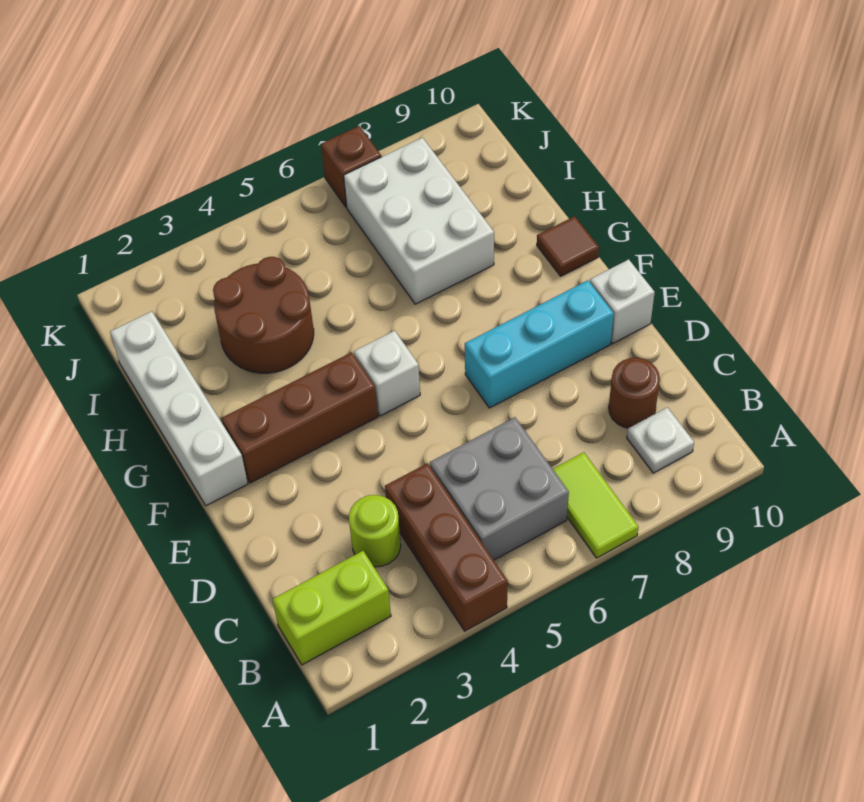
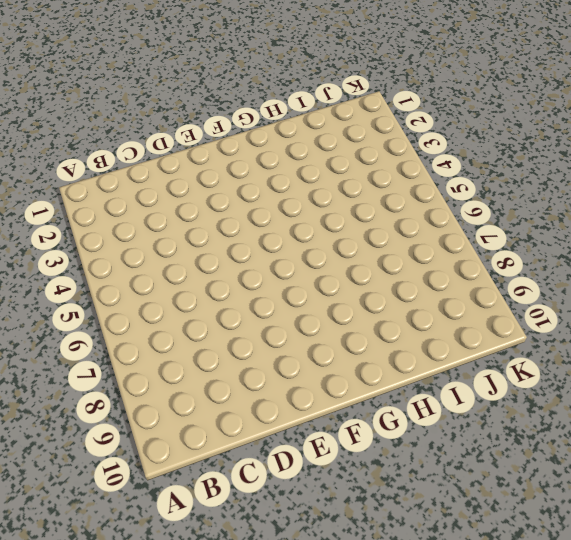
none -> brown 1x3 brick [385,463,508,631]
none -> lime 1x2 tile [553,452,638,558]
none -> lime 1x2 brick [272,551,391,665]

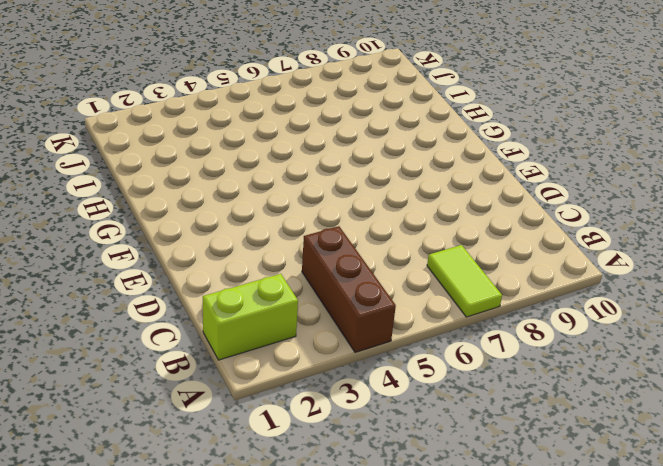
none -> grey 2x2 brick [430,417,569,560]
none -> white 1x1 plate [627,407,694,473]
none -> lime 1x1 round brick [349,495,401,567]

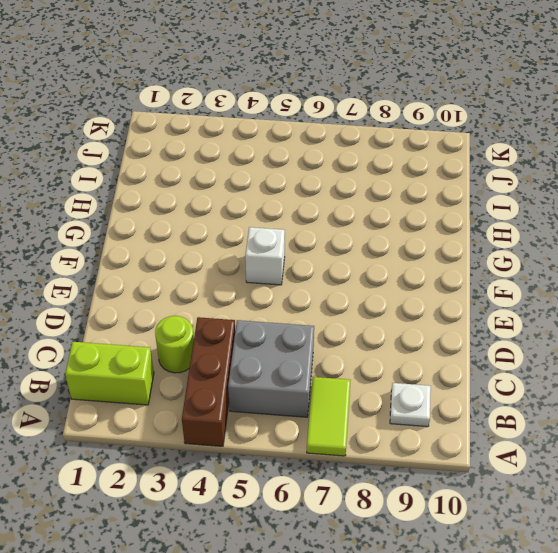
none -> brown 1x1 round brick [609,358,660,428]
none -> cyan 1x3 brick [465,280,614,408]
none -> white 1x1 brick [590,259,655,344]

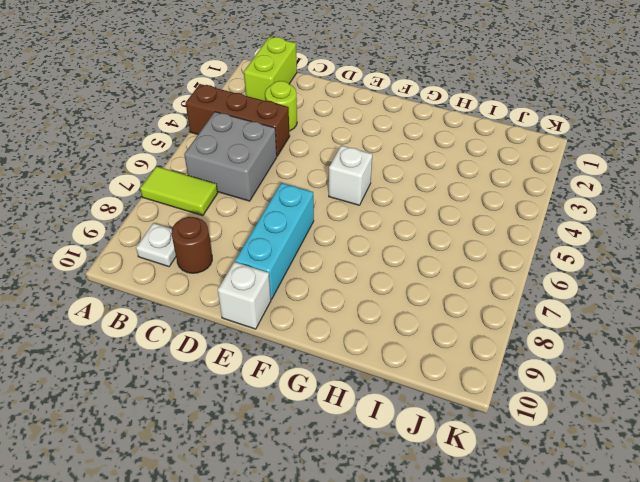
none -> white 1x4 brick [110,311,248,506]
none -> brown 1x3 brick [222,352,378,483]
none -> brown 1x1 tile [537,216,599,276]

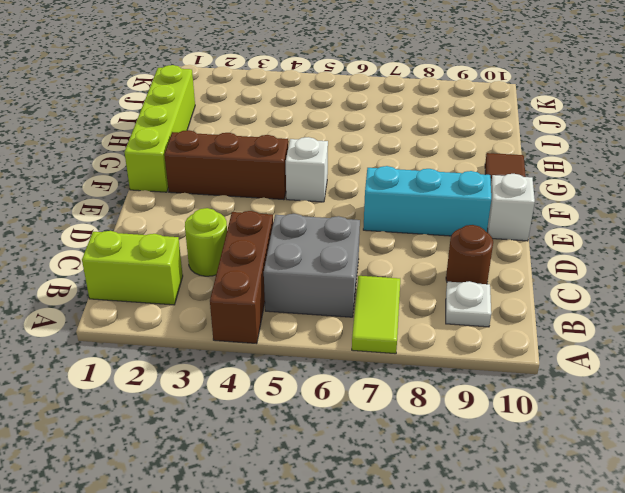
lime 1x4 brick [124,65,195,192] -> white 1x4 brick [110,311,248,506]
none -> brown 2x2 round brick [213,257,314,373]
none -> white 2x3 brick [344,138,494,304]
none -> brown 1x1 brick [321,126,381,207]

